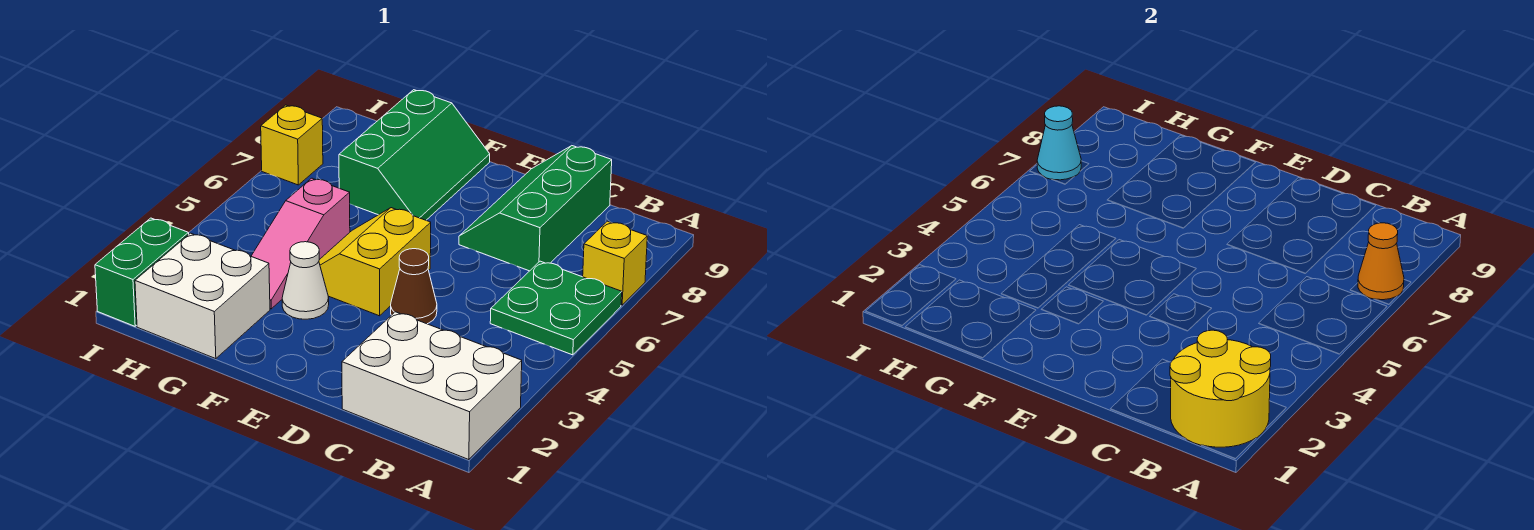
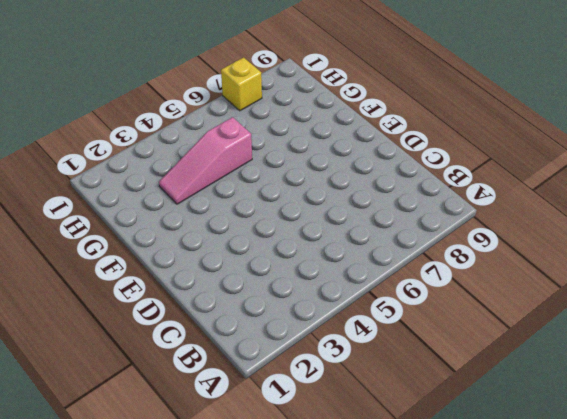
none -> white 2x3 brick [342,312,522,460]
none -> green 2x2 plate [490,261,622,355]
none -> yellow 1x1 brick [583,221,647,305]

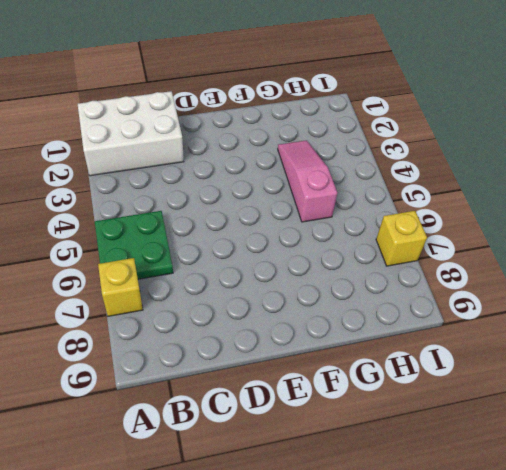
none -> green 2x3 slope [459,146,612,271]
none -> brown 1x1 cone [391,249,437,324]
none -> yellow 2x2 slope [319,208,431,316]

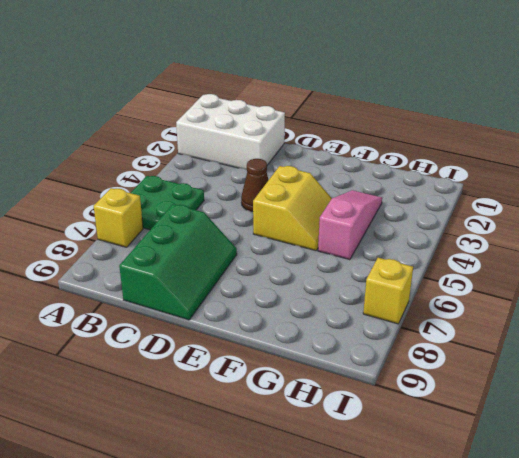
none -> white 1x1 cone [282,242,329,319]
none -> green 2x3 slope [339,90,490,220]
none -> white 2x2 brick [135,233,270,359]

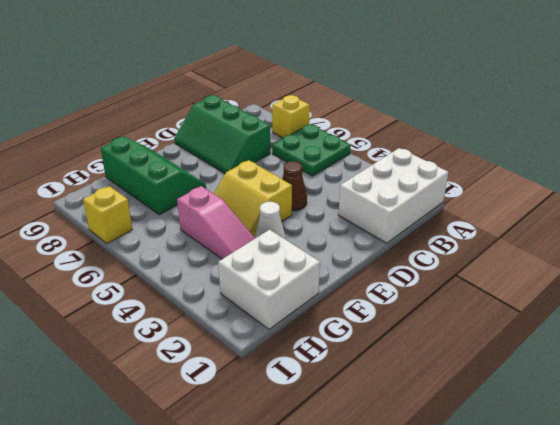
none -> green 1x2 brick [95,218,189,326]
none -> yellow 2x2 round brick [1170,330,1271,447]
none -> orange 1x1 cone [1358,223,1404,300]

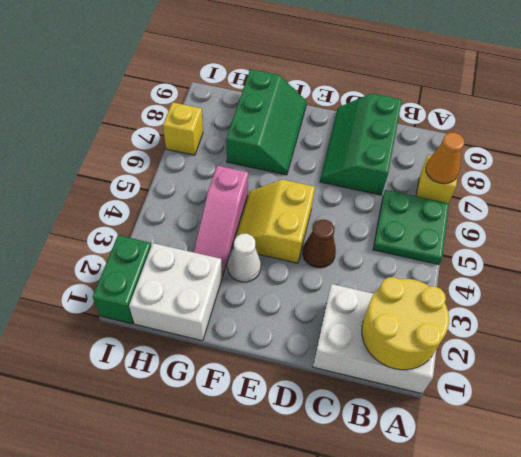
none -> cyan 1x1 cone [1037,106,1081,180]

